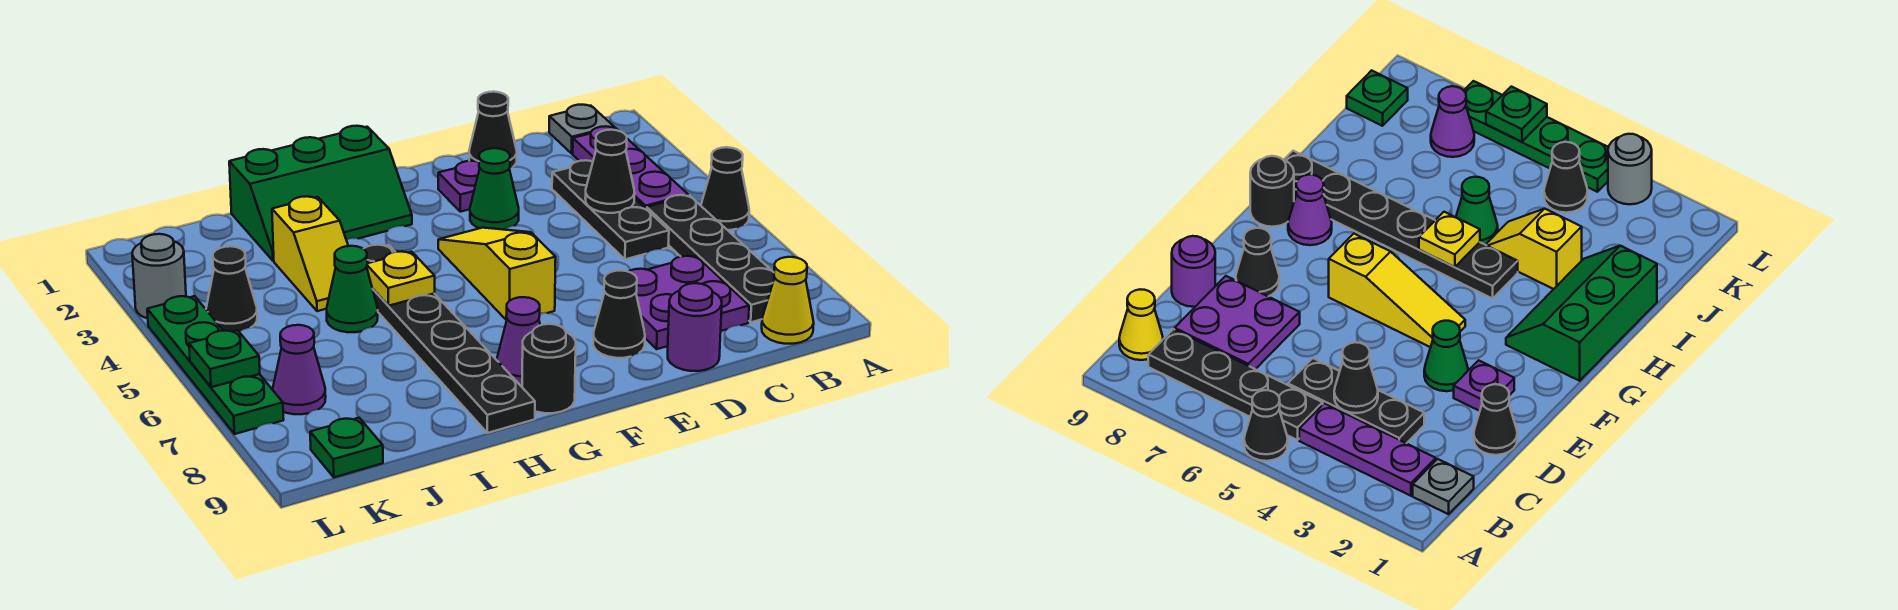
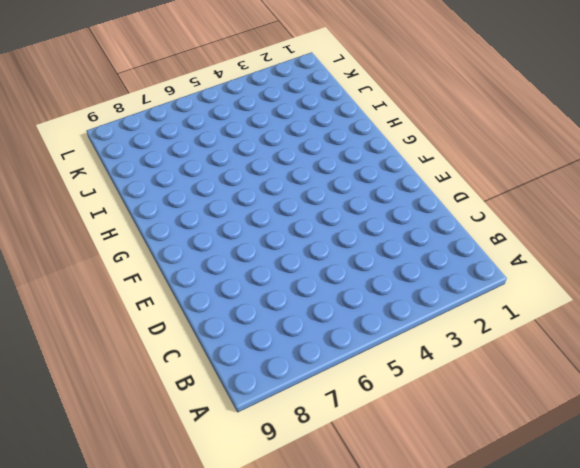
none -> black 1x1 cone [701,147,749,230]
none -> grey 1x1 plate [549,105,614,154]
none -> purple 1x3 plate [573,126,688,209]

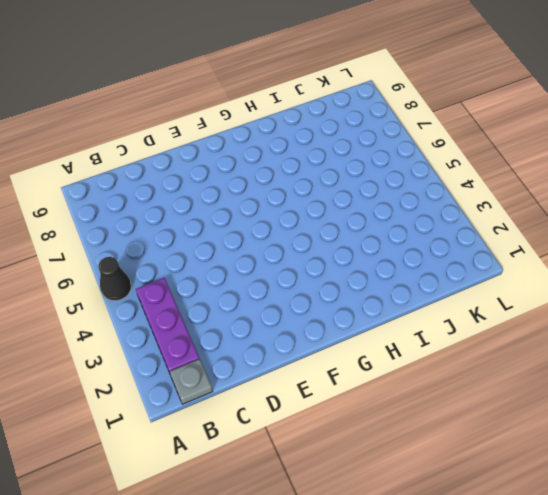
none -> black 1x4 plate [647,195,775,322]
none -> yellow 1x1 cone [762,257,814,344]
none -> black 1x3 plate [552,160,669,259]

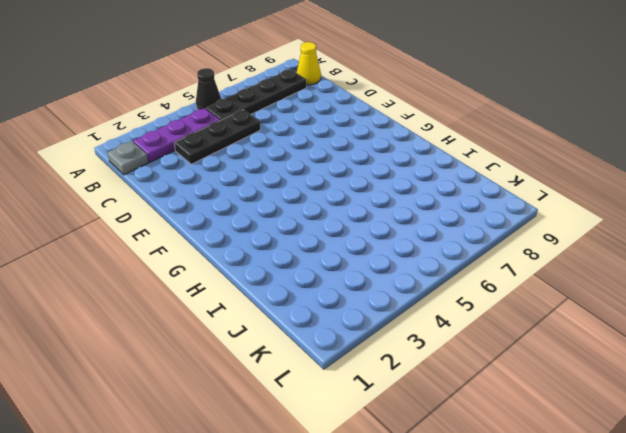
none -> purple 2x2 plate [629,256,749,349]
none -> black 1x1 cone [469,92,517,167]
none -> purple 1x1 round brick [668,283,722,371]

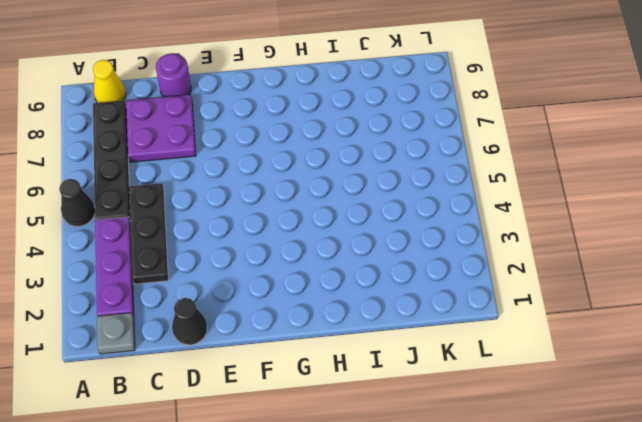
none -> purple 1x1 plate [438,161,480,212]
none -> green 1x1 cone [470,148,519,230]
none -> black 1x1 cone [593,271,645,358]

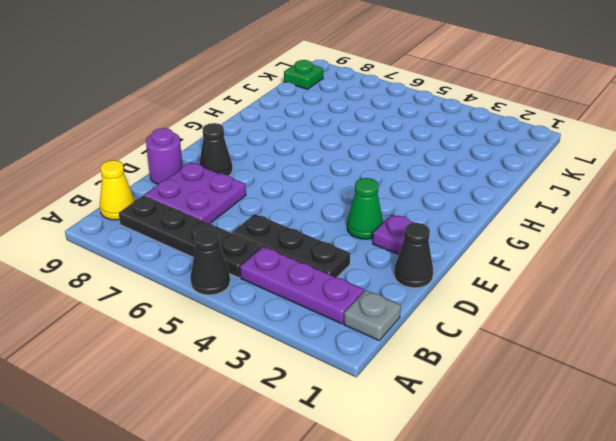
none -> yellow 1x3 slope [438,228,556,320]
none -> green 2x3 slope [229,126,412,261]
none -> purple 1x1 cone [497,297,540,386]

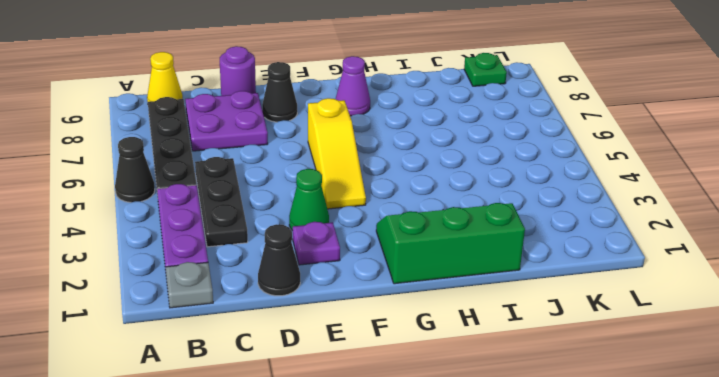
none -> black 1x1 round brick [522,324,576,413]
none -> black 1x6 plate [364,245,535,433]
none -> yellow 1x2 slope [272,196,348,311]

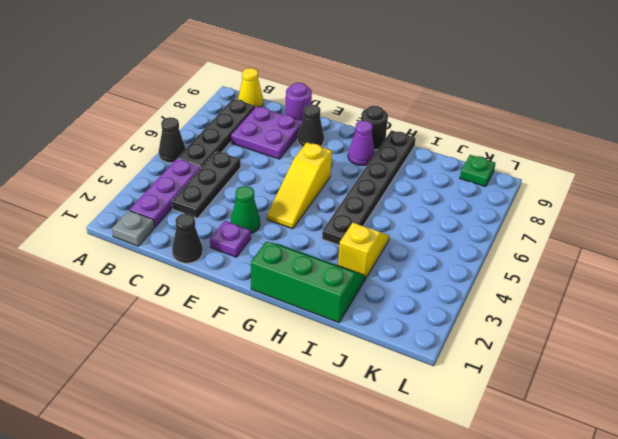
none -> green 1x1 cone [327,246,378,332]
none -> black 1x1 cone [206,246,257,332]
none -> purple 1x1 cone [273,325,326,414]

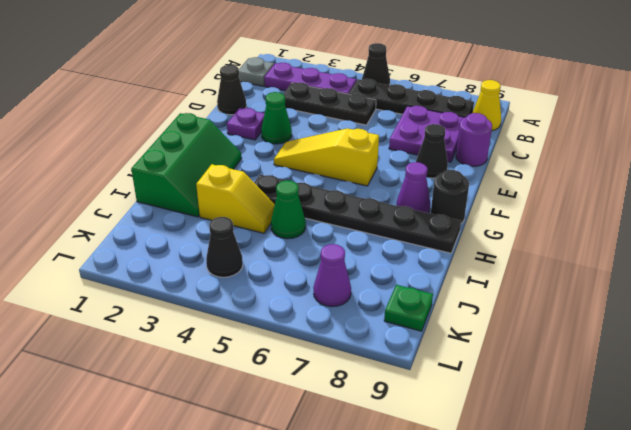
none -> grey 1x1 round brick [132,234,186,319]
none -> green 1x4 plate [147,296,284,434]
none -> black 1x1 cone [585,130,635,213]

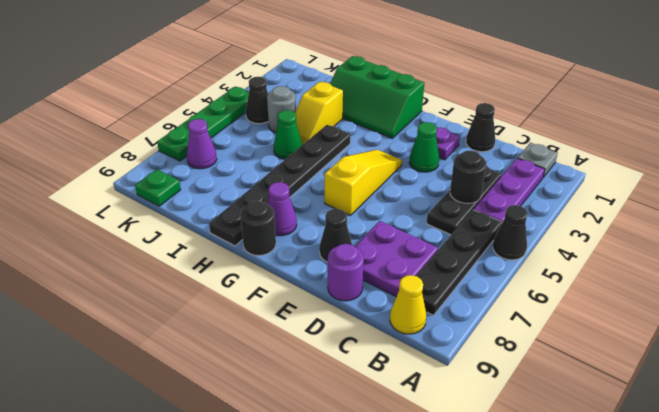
black 1x1 round brick [450,151,486,204] -> black 1x1 cone [585,130,635,213]
grey 1x1 round brick [267,86,296,133] -> grey 1x1 round brick moved to [132,234,186,319]
none -> yellow 1x1 plate [367,252,435,306]
none -> green 1x1 plate [189,330,260,387]

